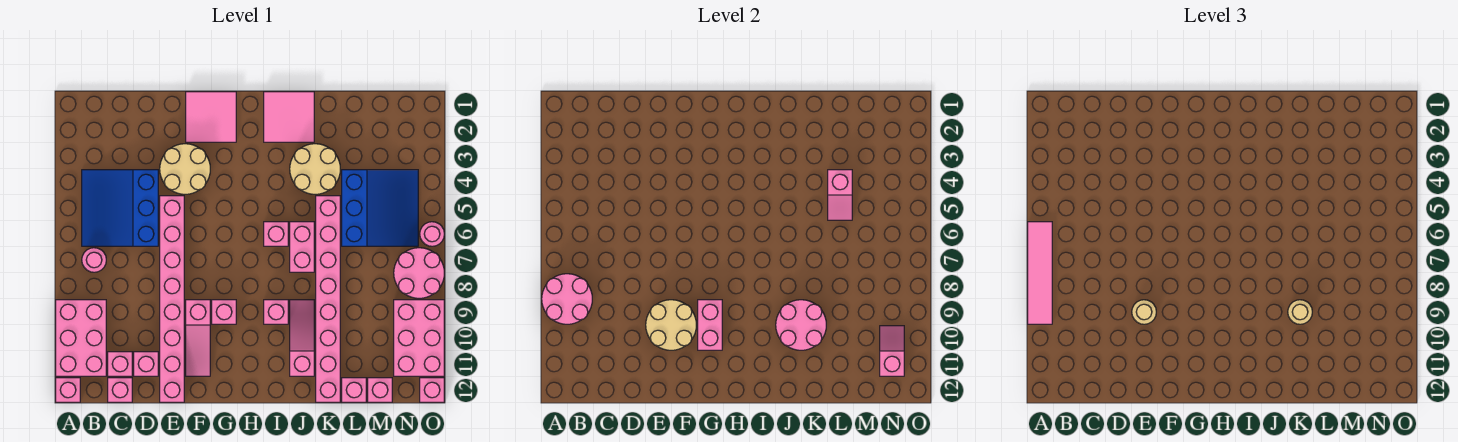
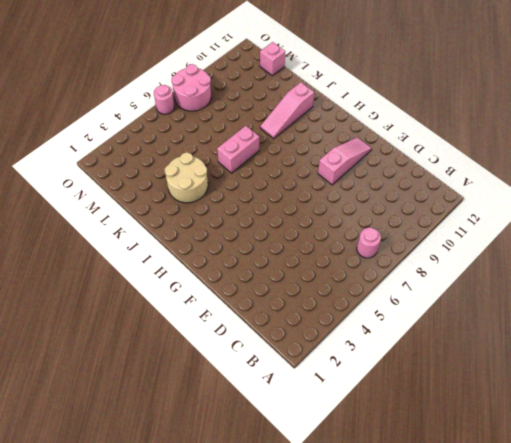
none -> pink 2x3 brick [56,300,106,376]
none -> pink 1x1 brick [56,378,80,402]
none -> blue 3x3 slope [82,170,158,246]
none -> pink 1x1 brick [108,352,132,376]

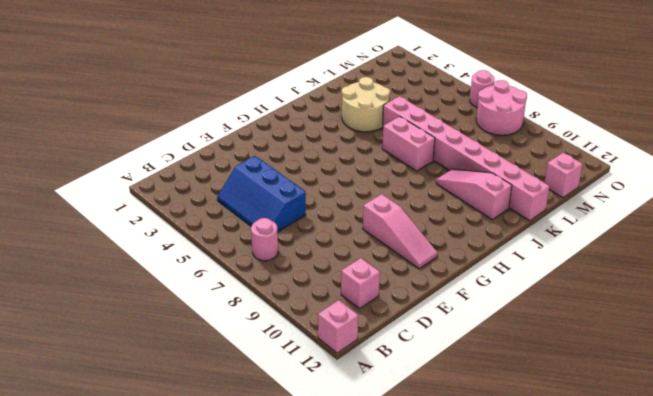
blue 2x3 slope [217,156,306,232] -> blue 3x3 slope [82,170,158,246]
none -> pink 2x3 brick [56,300,106,376]
none -> pink 1x1 brick [108,378,132,402]
none -> pink 1x1 brick [134,352,158,376]
none -> tan 2x2 round brick [160,144,210,194]

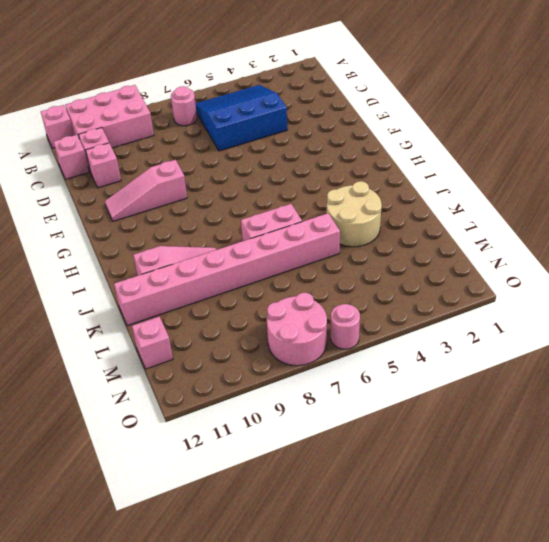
none -> tan 2x2 round brick [160,144,210,194]
none -> pink 1x8 brick [160,196,184,402]
none -> pink 2x2 tile [186,92,236,142]
none -> pink 1x1 brick [212,300,236,324]

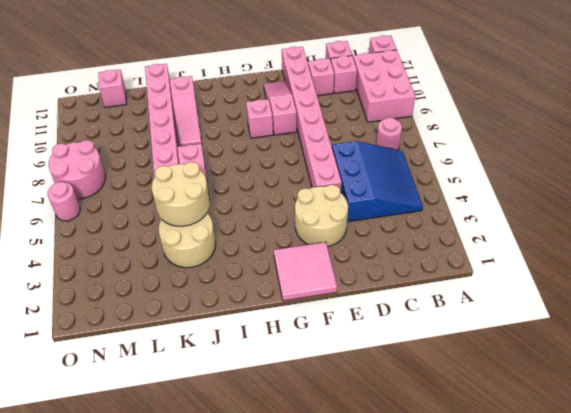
tan 2x2 round brick [152,162,210,226] -> tan 2x2 round brick moved to [646,300,696,350]
none -> pink 2x2 tile [264,92,314,142]
none -> pink 1x1 brick [264,222,288,246]
none -> pink 1x1 brick [264,300,288,324]
none -> blue 3x3 slope [342,170,418,246]

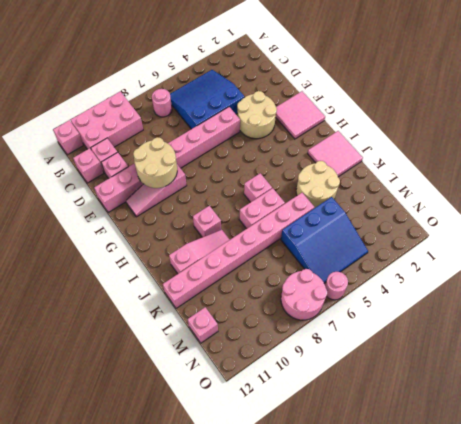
none -> pink 1x1 brick [212,300,236,324]
none -> pink 1x1 brick [342,378,366,402]
none -> pink 2x3 brick [394,300,444,376]
none -> pink 1x1 brick [420,378,444,402]

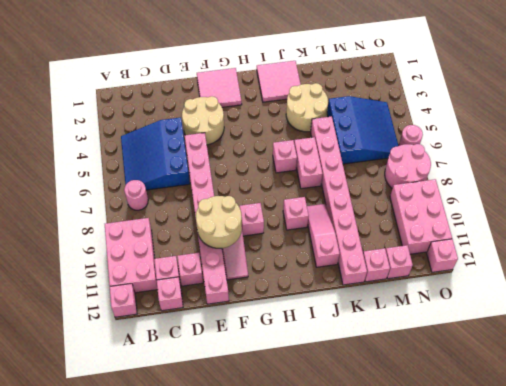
none -> pink 2x2 round brick [542,274,592,324]
none -> pink 1x2 brick [698,300,722,350]
none -> pink 2x2 round brick [776,300,826,350]
none -> pink 1x2 slope [828,170,852,220]

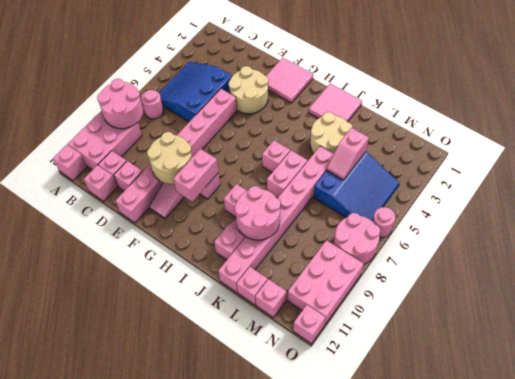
none -> pink 1x2 slope [880,326,904,376]
none -> pink 1x4 tile [1028,222,1052,324]
none -> tan 1x1 round brick [1132,300,1156,324]
none -> tan 1x1 round brick [1288,300,1312,324]

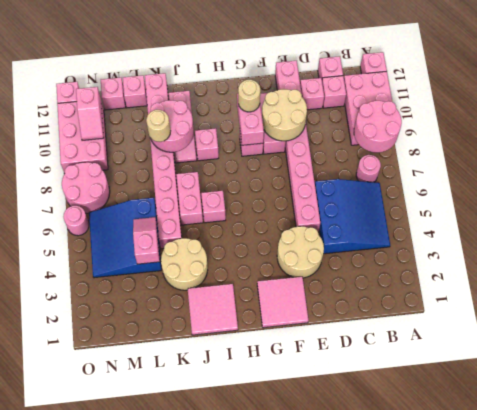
tan 1x1 round brick [238,80,260,112] -> tan 1x1 round brick moved to [1132,300,1156,324]
none -> pink 1x4 tile [1028,222,1052,324]

